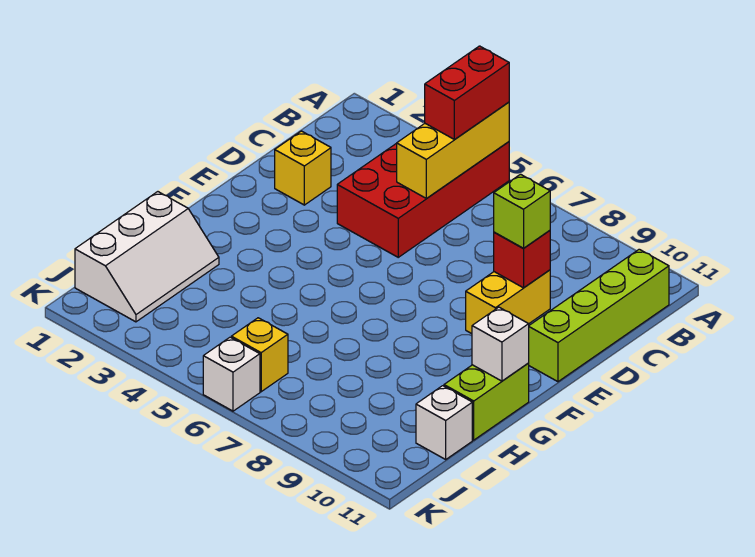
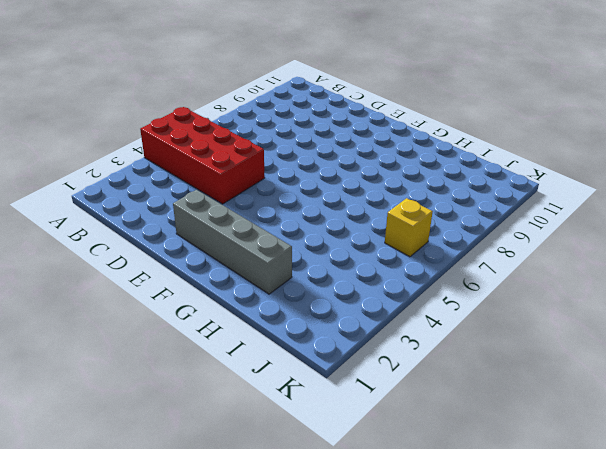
grey 1x4 brick [173,190,292,294] -> white 2x3 slope [75,192,219,322]
none -> lime 1x4 brick [529,249,669,382]
none -> yellow 1x1 brick [275,131,331,205]
none -> yellow 1x2 brick [466,270,550,334]

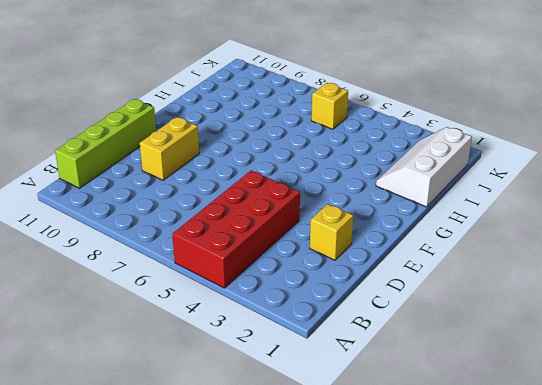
none -> lime 1x2 brick [444,363,529,440]
none -> white 1x1 brick [416,386,472,459]
none -> white 1x1 brick [203,337,260,411]

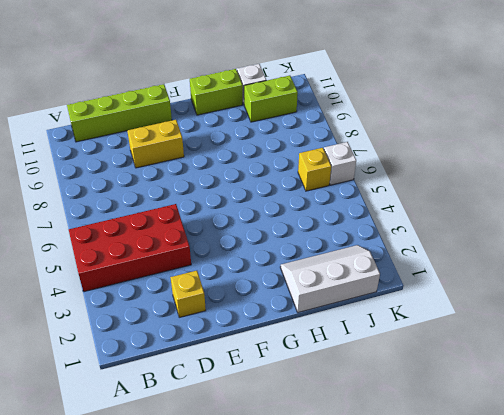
lime 1x2 brick [244,76,298,122] -> none
none -> yellow 1x3 brick [397,102,509,199]
none -> red 1x1 brick [494,230,550,288]
none -> white 1x1 brick [472,307,529,381]

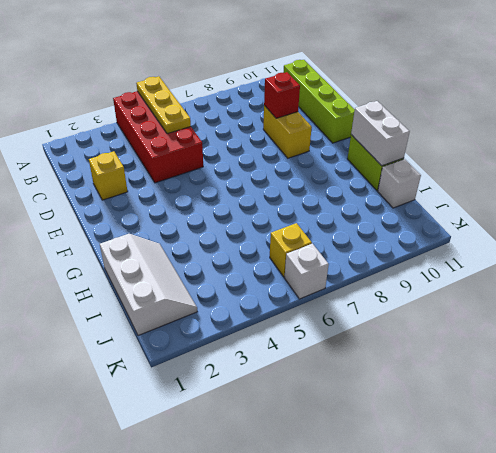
yellow 1x3 plate [136,76,191,134] -> yellow 1x3 brick [397,102,509,199]
white 1x2 brick [351,101,410,166] -> white 1x1 brick [472,307,529,381]
none -> red 1x2 brick [425,46,509,140]
none -> lime 1x1 brick [494,174,550,248]

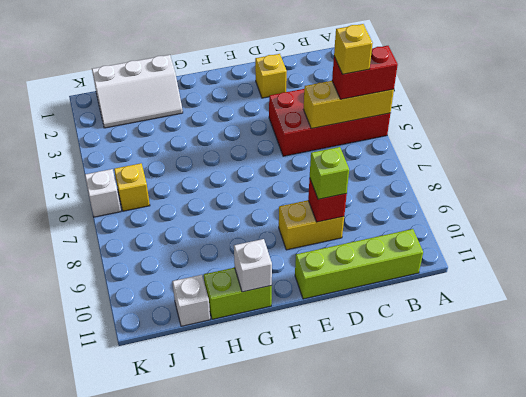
yellow 1x1 brick [334,24,373,74] -> none

